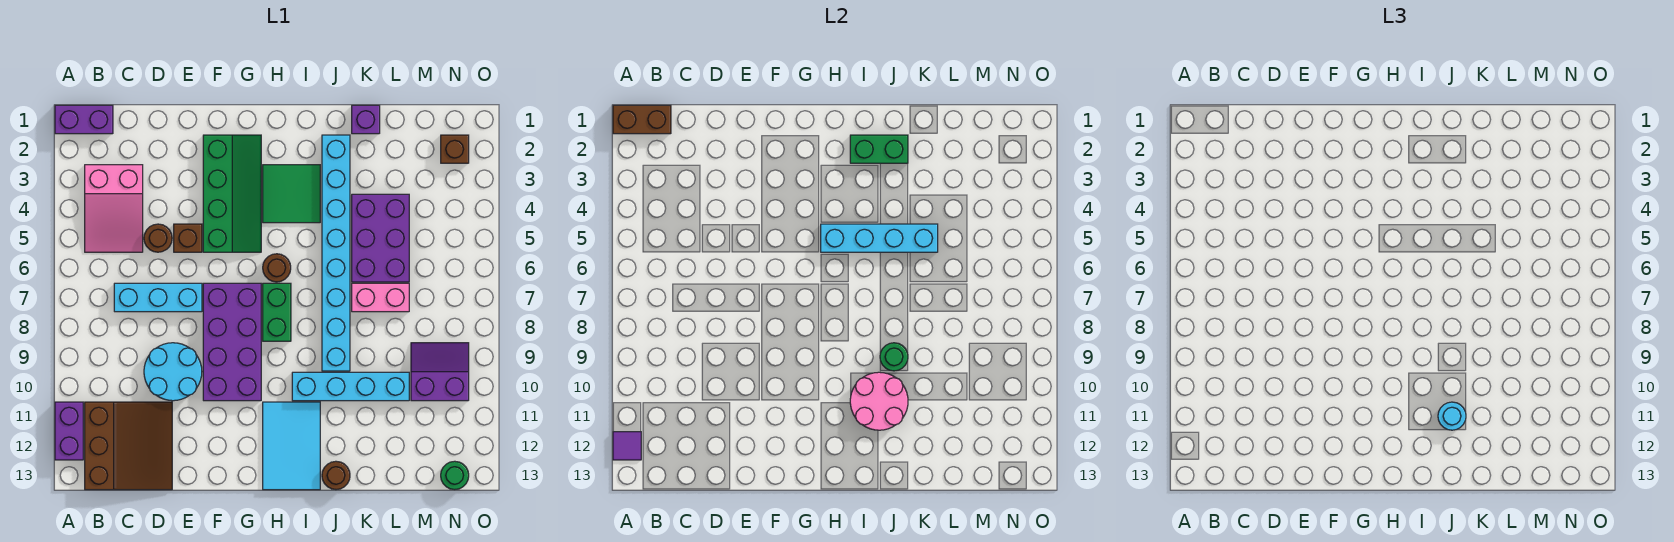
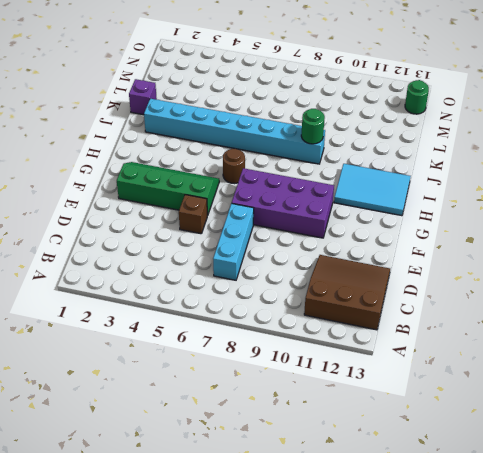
none -> purple 1x2 brick [55,105,113,134]
none -> purple 1x2 brick [55,402,83,460]
none -> pink 2x3 slope [85,165,143,252]
none -> brown 1x1 round brick [144,224,172,252]

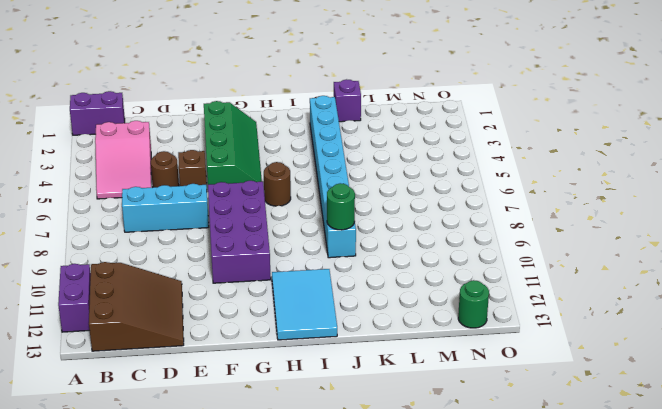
none -> cyan 2x2 round brick [144,343,202,401]
none -> green 2x2 tile [263,165,320,223]
none -> green 1x2 brick [263,283,291,341]
none -> cyan 1x4 brick [292,372,409,401]

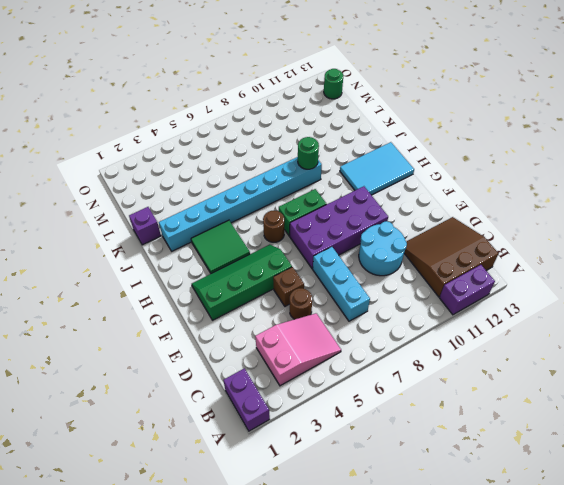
none -> cyan 1x4 brick [292,372,409,401]
none -> brown 1x1 round brick [322,461,350,490]
none -> purple 2x3 brick [352,194,409,282]
none -> pink 1x2 brick [352,283,409,312]

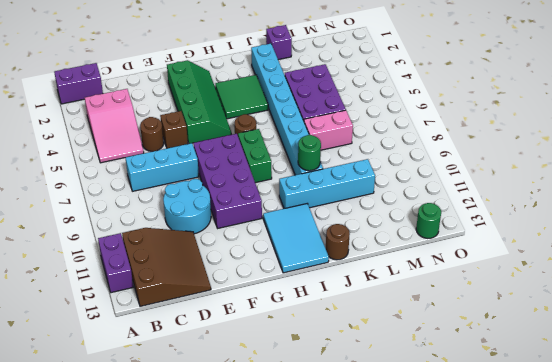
none -> purple 2x2 slope [411,343,469,401]
none -> brown 1x1 brick [441,135,469,163]
none -> brown 1x2 brick [613,105,671,134]
none -> purple 1x1 tile [613,432,641,460]

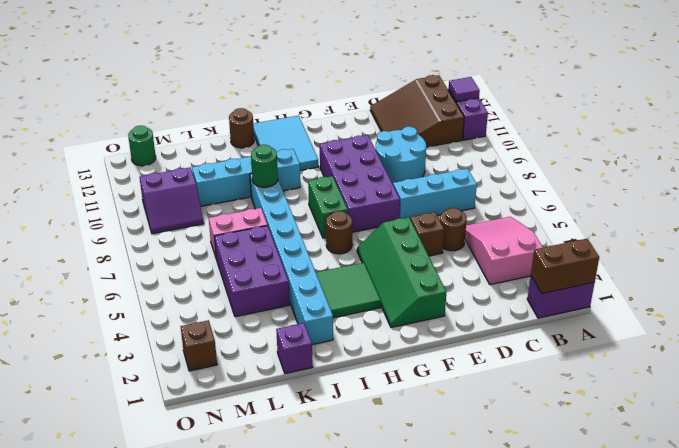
none -> cyan 1x4 brick [821,224,938,252]
none -> green 1x2 brick [850,135,908,163]
none -> pink 2x2 round brick [850,372,908,430]
none -> cyan 1x1 round brick [1438,402,1466,430]

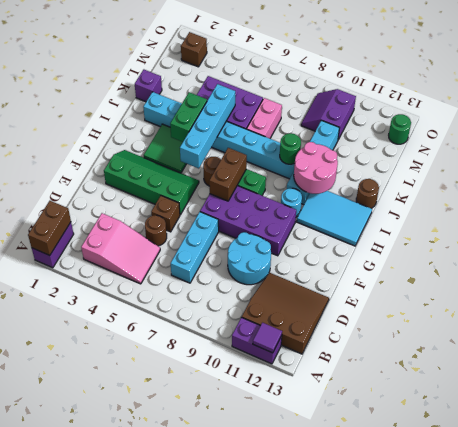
brown 1x2 brick [209,148,247,201] -> none
cyan 1x1 round brick [281,188,302,217] -> cyan 1x1 round brick moved to [1438,402,1466,430]
green 1x2 brick [170,92,207,142] -> green 1x2 brick moved to [850,135,908,163]

